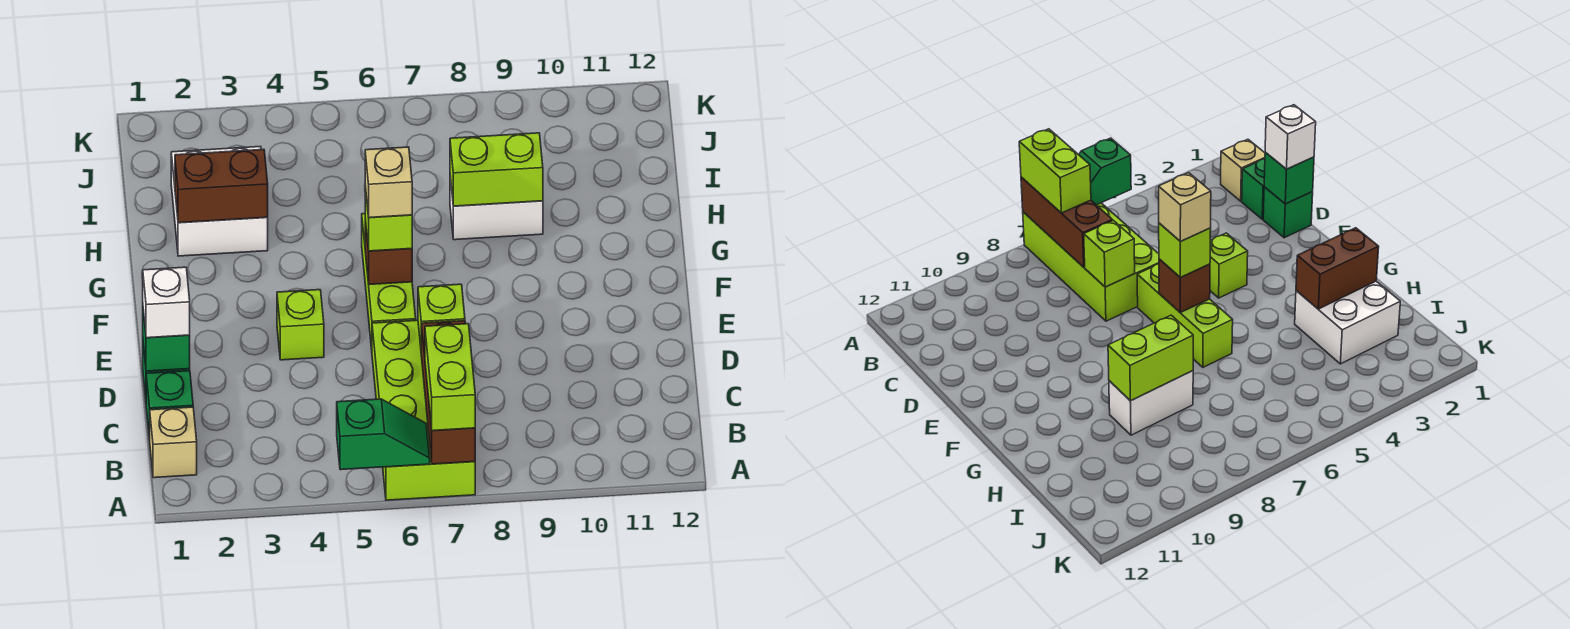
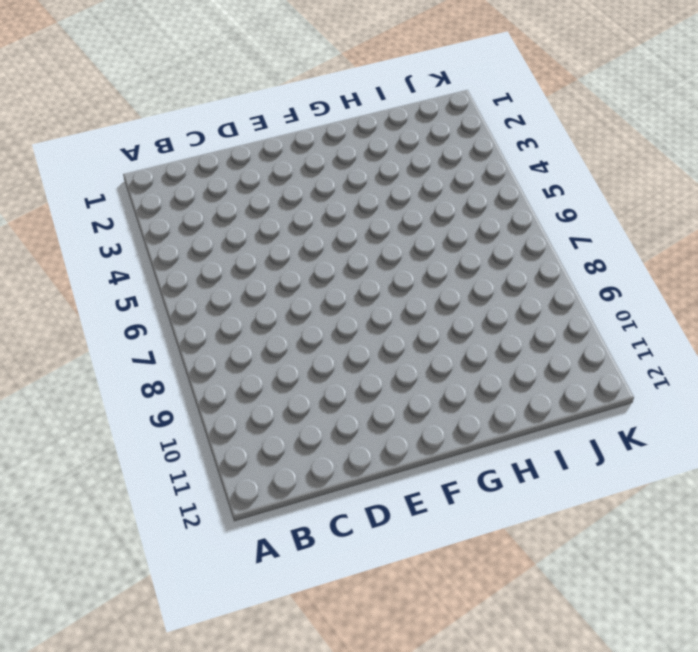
none -> lime 2x4 brick [372,320,475,500]
none -> tan 1x1 brick [150,407,197,478]
none -> green 1x1 brick [146,371,193,440]

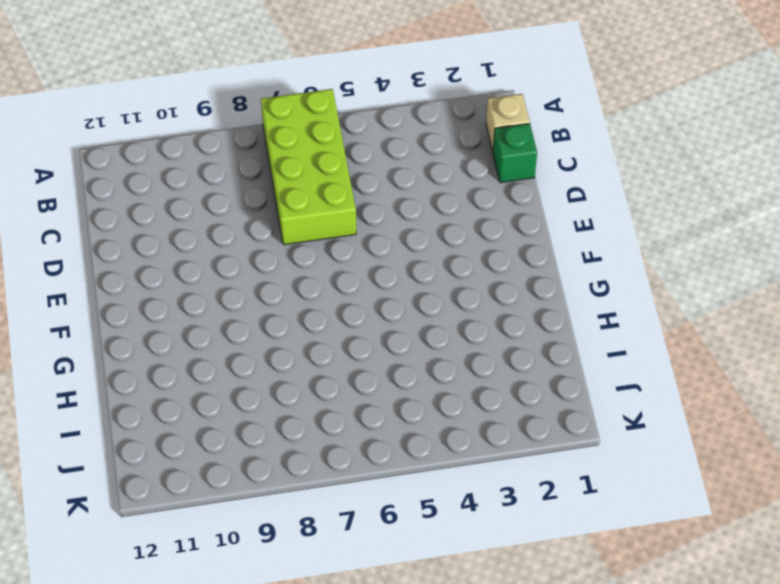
none -> green 1x1 brick [1263,187,1313,238]
none -> lime 1x1 brick [277,290,324,360]
none -> lime 1x3 brick [362,214,416,349]

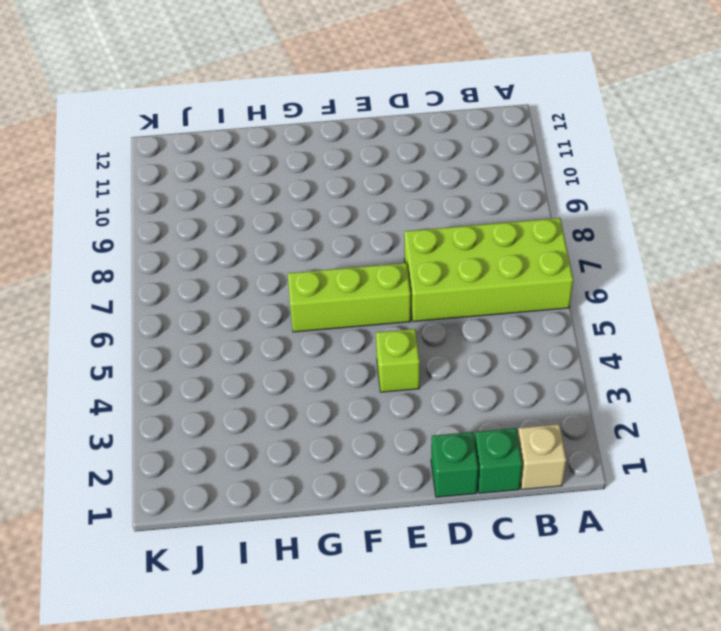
none -> white 2x2 brick [171,147,268,256]
none -> white 1x2 brick [450,177,543,240]
none -> green 1x2 slope [337,399,430,470]

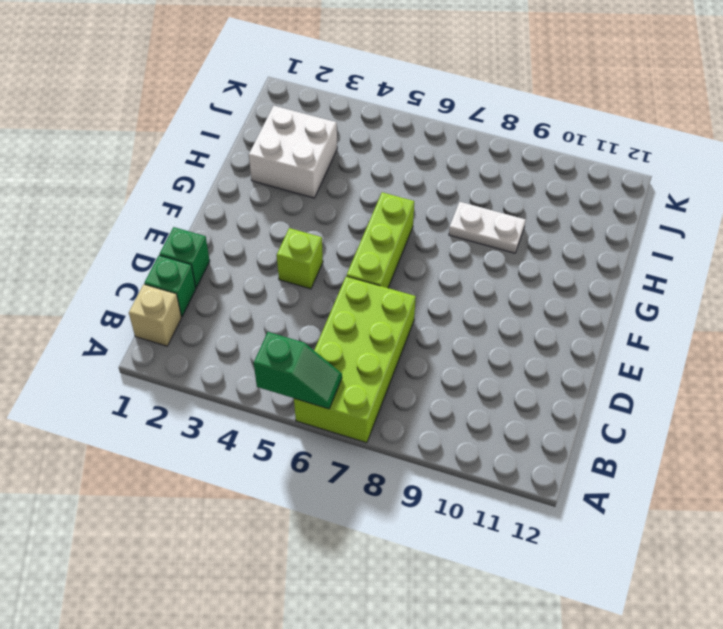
white 1x2 plate [449,202,525,253] -> white 1x2 brick [450,177,543,240]
none -> brown 1x3 brick [421,321,475,464]
none -> green 1x1 brick [143,310,190,371]
none -> lime 1x1 brick [418,284,465,346]

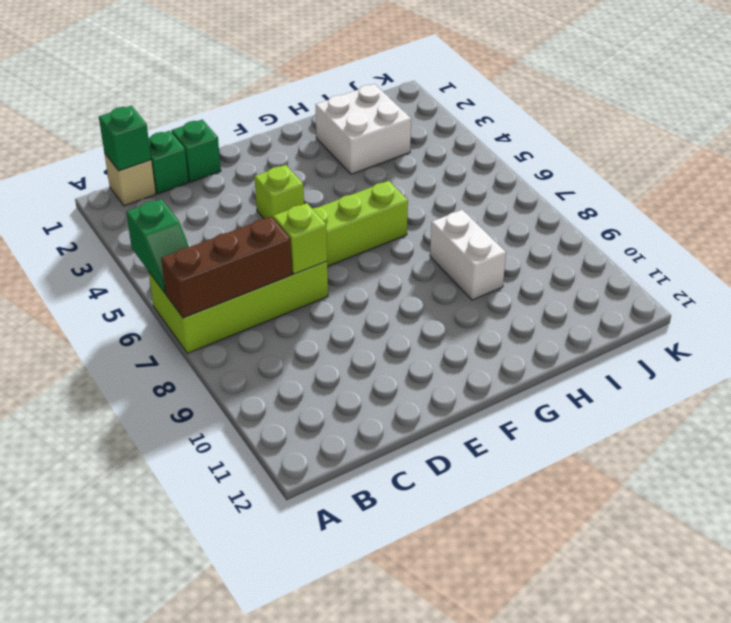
green 1x1 brick [99,106,151,171] -> green 1x1 brick moved to [143,310,190,371]
none -> brown 1x1 brick [365,220,412,285]
none -> brown 1x2 brick [175,149,268,223]
none -> lime 1x2 brick [450,133,543,206]

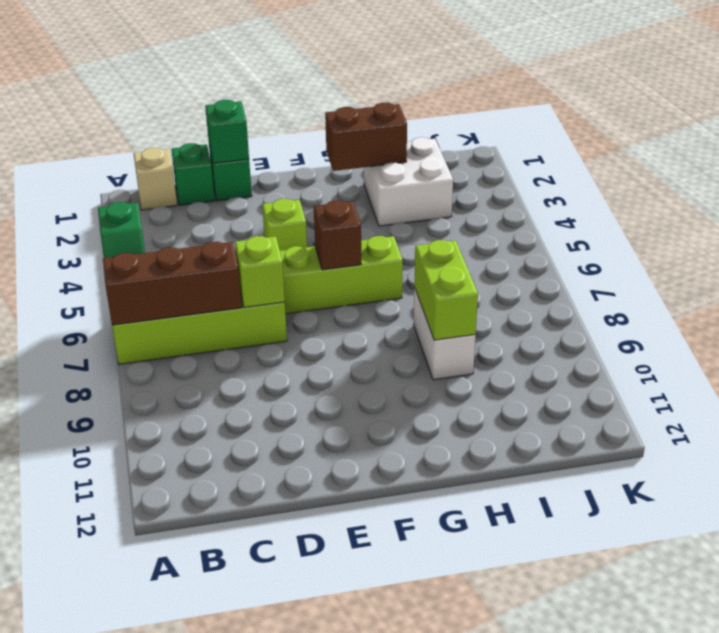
brown 1x2 brick [325,103,407,171] -> brown 1x2 brick turned to [175,149,268,223]
none -> lime 1x2 brick [425,324,475,431]
none -> white 1x1 brick [143,267,190,338]
none -> lime 1x1 brick [365,186,412,251]

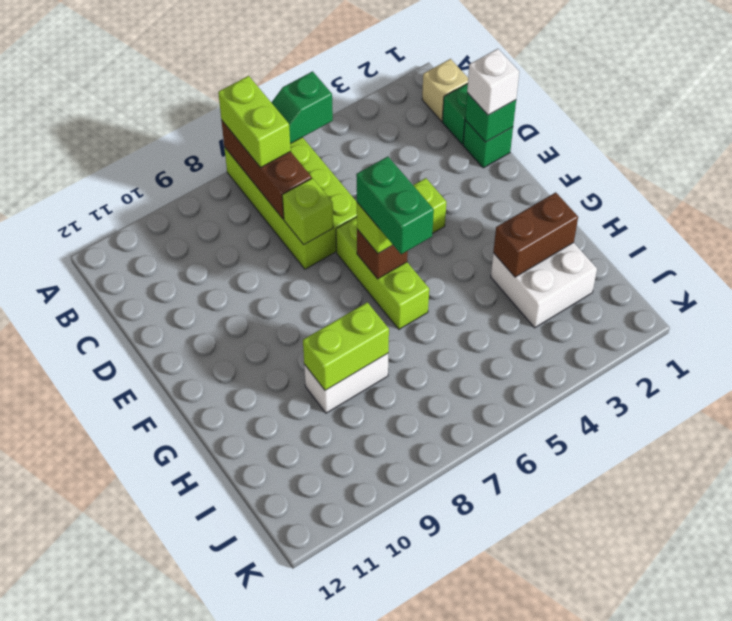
green 1x2 brick [356,157,434,254] -> tan 1x1 brick [365,147,412,218]

